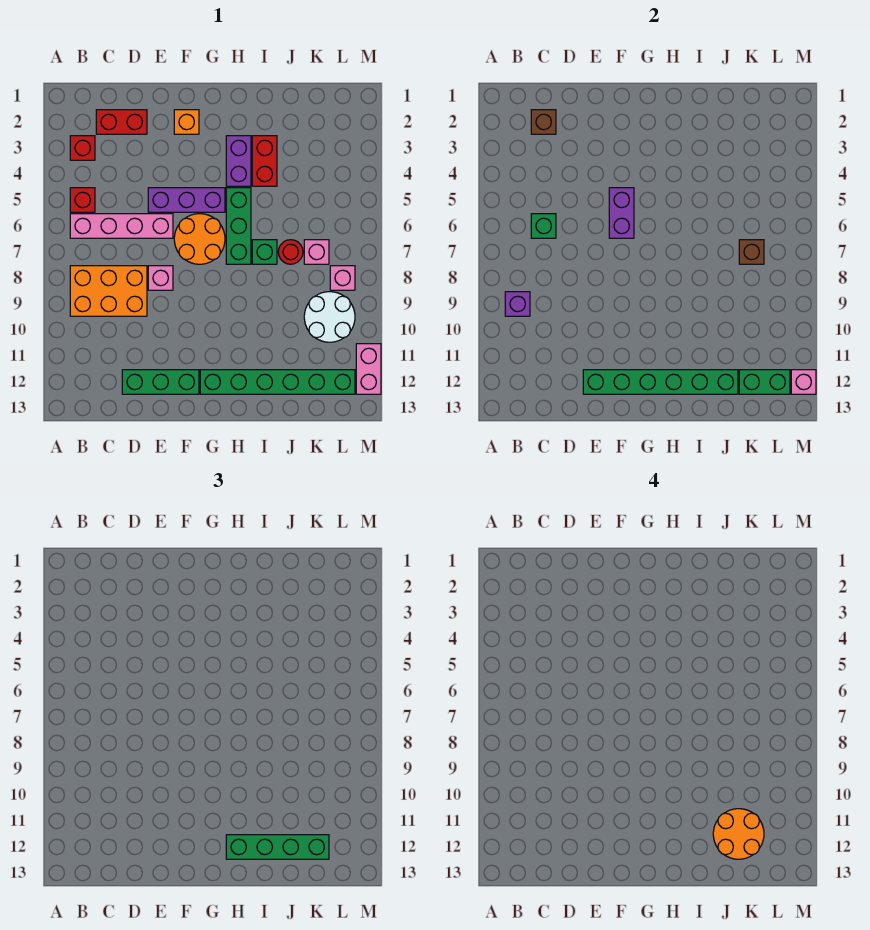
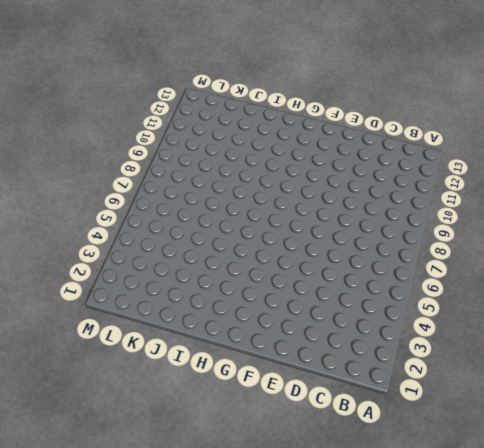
none -> red 1x1 brick [70,136,95,160]
none -> red 1x1 brick [70,188,95,212]
none -> pink 1x4 brick [70,214,173,238]
none -> orange 2x3 brick [70,266,147,316]

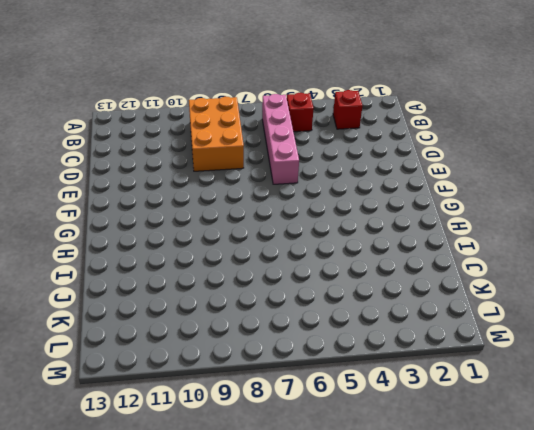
none -> red 1x2 brick [96,110,147,134]
none -> green 1x3 brick [122,370,199,394]
none -> purple 1x3 brick [148,188,225,212]
none -> pink 1x1 brick [148,266,173,290]

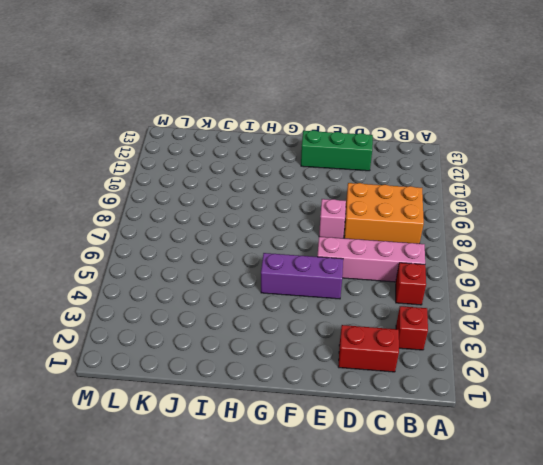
none -> orange 1x1 brick [174,110,199,134]
none -> orange 2x2 round brick [174,214,225,264]
none -> green 1x6 brick [200,370,355,394]
none -> purple 1x2 brick [226,136,251,186]

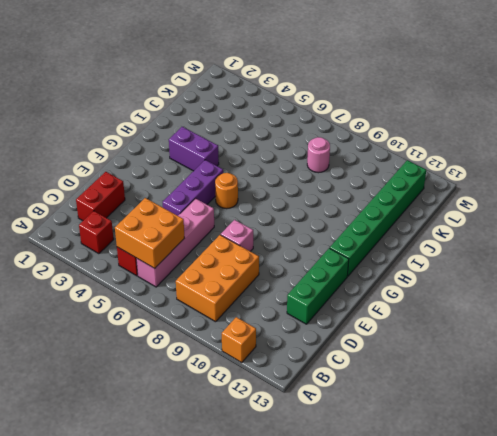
orange 1x1 brick [222,317,256,362] -> orange 1x1 brick moved to [174,110,199,134]
orange 2x2 brick [115,198,184,268] -> green 1x1 brick [531,214,556,238]
orange 1x1 round brick [215,173,238,209] -> orange 2x2 round brick [174,214,225,264]
pink 1x1 round brick [307,137,330,173] -> none
none -> green 1x3 brick [226,188,251,264]
none -> red 1x2 brick [252,136,277,186]
none -> green 1x1 brick [252,240,277,264]
none -> red 1x1 round brick [278,240,303,264]

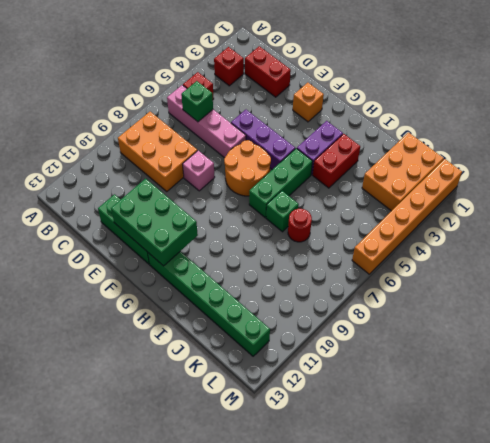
green 2x3 brick [111,179,198,266] -> green 1x6 brick [583,370,738,394]
orange 2x3 brick [362,133,444,211] -> none
orange 1x6 brick [352,159,462,274] -> none
none -> pink 1x1 brick [304,240,329,264]
none -> white 2x2 round brick [304,292,355,342]
none -> pink 1x1 brick [330,266,355,290]
none -> pink 1x2 brick [356,344,381,394]

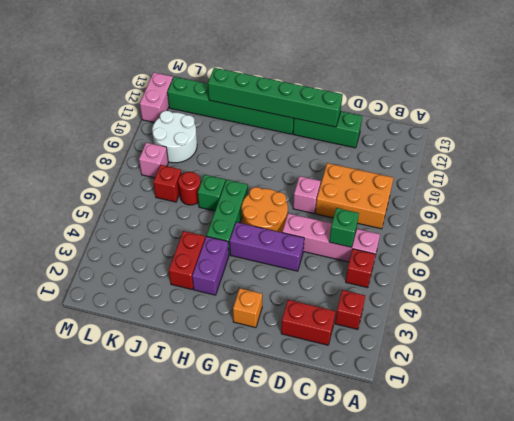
red 1x1 brick [153,165,182,202] -> pink 1x1 brick [304,240,329,264]
none -> purple 1x1 brick [505,292,530,316]
none -> brown 1x1 brick [531,110,556,134]
none -> purple 1x2 brick [609,188,634,238]
none -> brown 1x1 brick [739,240,764,264]

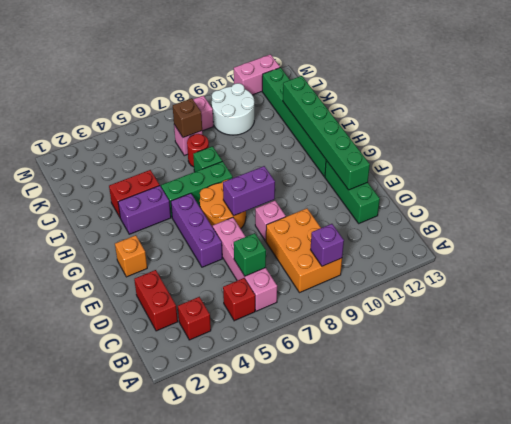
purple 1x2 brick [223,166,275,216] -> purple 1x2 brick moved to [609,188,634,238]
none -> brown 1x1 brick [531,110,556,134]
none -> green 1x2 brick [739,370,790,394]
none -> pink 1x1 brick [791,370,816,394]
none -> green 1x4 brick [226,835,329,859]

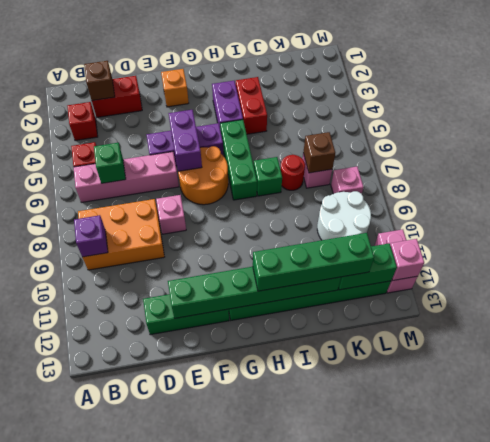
none -> orange 2x2 round brick [713,809,764,859]

